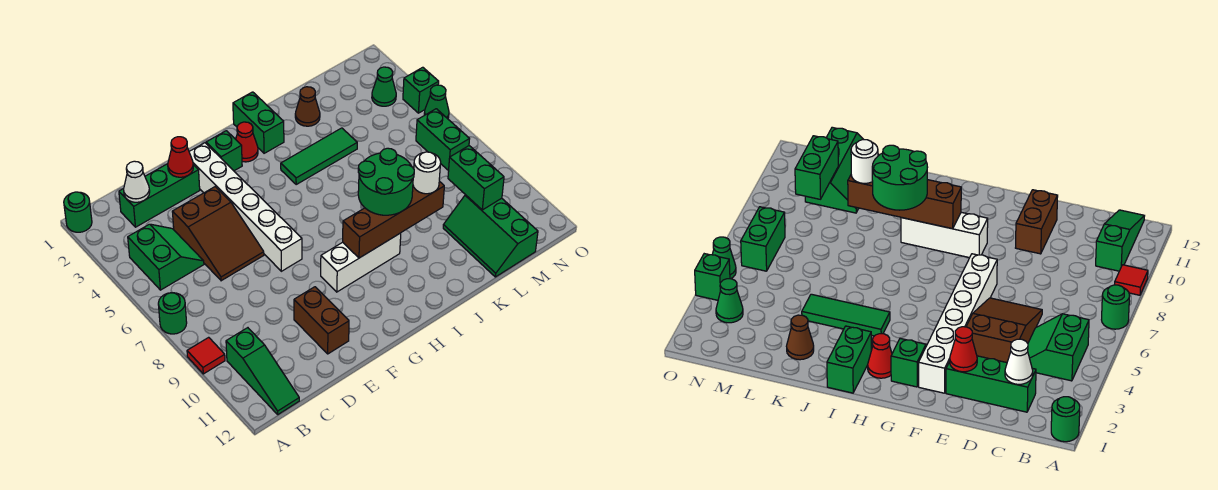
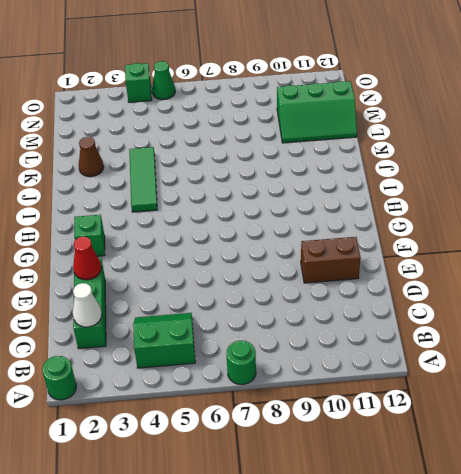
none -> red 1x1 tile [187,337,225,374]
none -> green 1x3 slope [226,328,299,414]
none -> brown 2x3 slope [172,187,264,281]

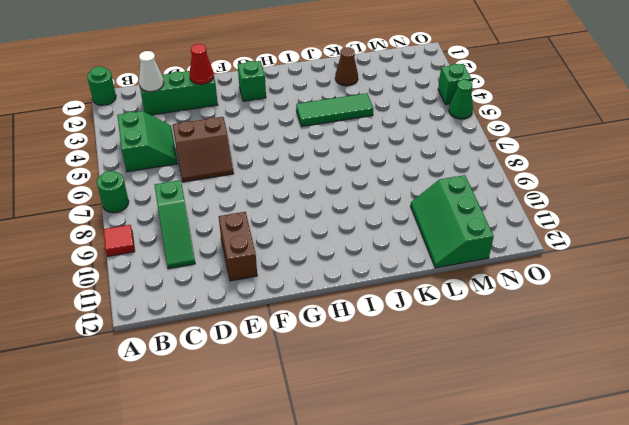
green 1x3 slope [155,180,195,269] -> green 1x3 slope moved to [226,328,299,414]
brown 2x2 slope [173,117,234,182] -> brown 2x3 slope [172,187,264,281]
none -> white 1x6 brick [189,143,302,271]
none -> white 1x3 brick [321,233,401,292]
none -> red 1x1 cone [236,122,258,162]

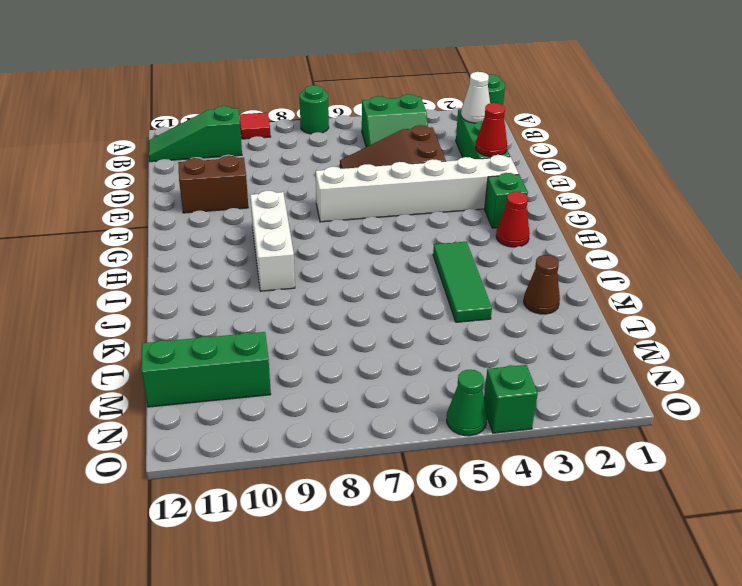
none -> green 1x2 brick [233,92,284,153]
none -> green 1x1 cone [372,67,396,106]
none -> green 1x2 brick [416,109,469,171]

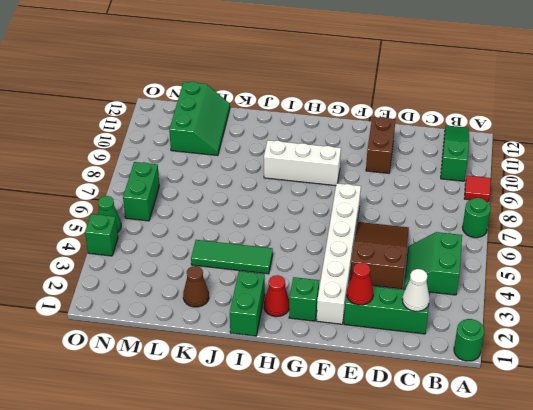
none -> green 1x1 cone [372,67,396,106]
none -> brown 1x4 brick [343,181,444,258]
none -> green 1x2 brick [448,146,504,210]

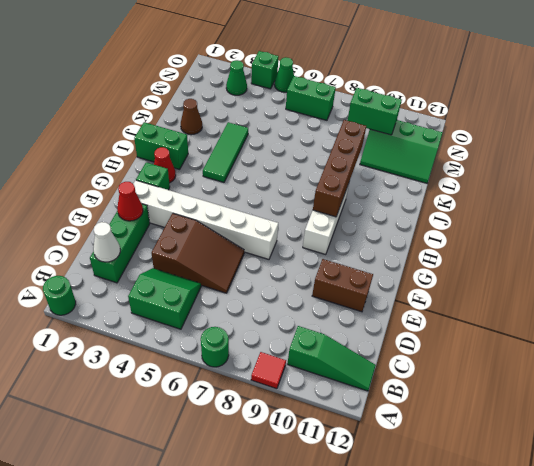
none -> green 2x2 round brick [358,148,414,215]
none -> white 1x1 round brick [413,152,441,194]

